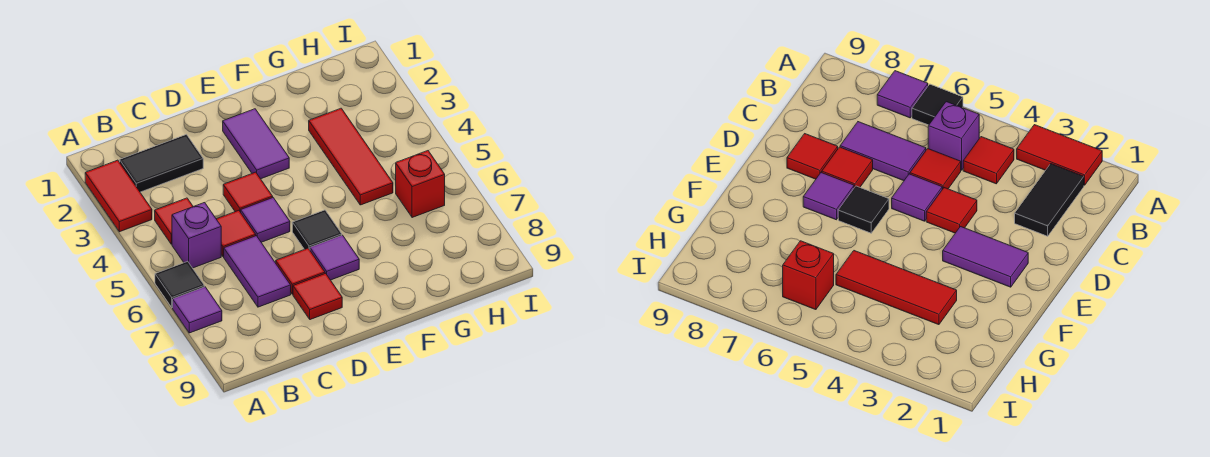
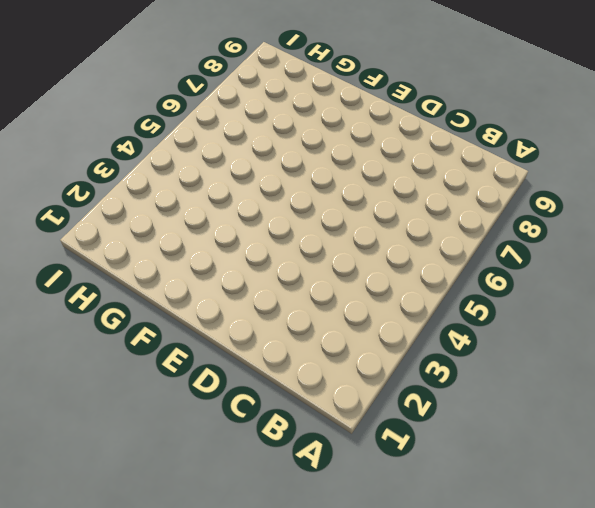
none -> red 1x2 tile [85,160,152,232]
none -> black 1x1 tile [155,261,204,308]
none -> purple 1x1 tile [173,287,222,333]

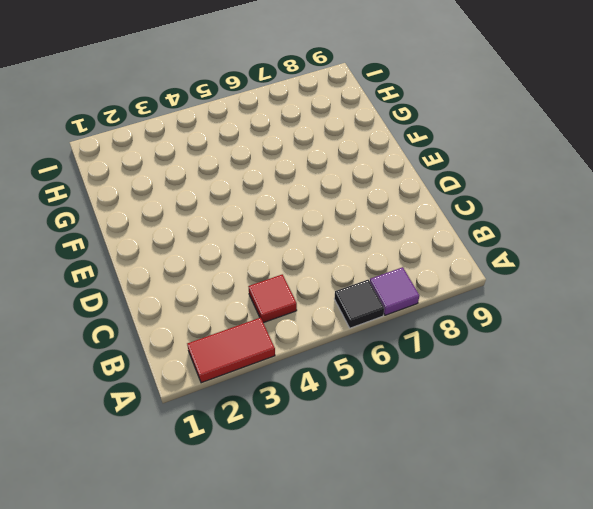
none -> black 1x2 tile [120,135,203,192]
none -> purple 1x1 brick [172,203,221,268]
none -> red 1x1 tile [217,210,256,257]

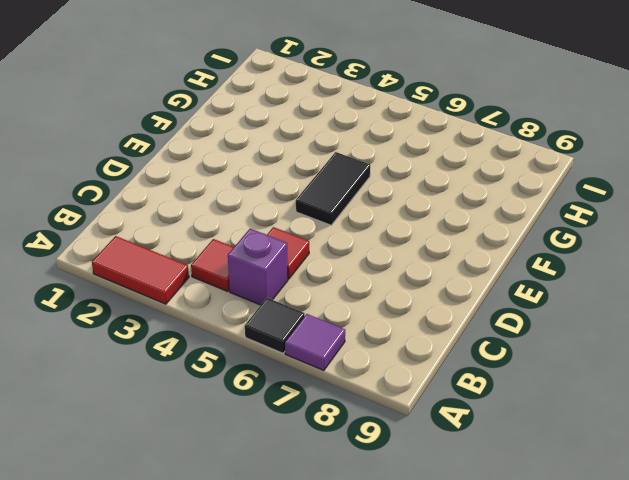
black 1x2 tile [296,152,370,225] -> black 1x2 tile moved to [120,135,203,192]
none -> purple 1x2 tile [224,236,291,307]
none -> red 1x1 tile [223,172,273,212]
none -> purple 1x1 tile [241,198,290,242]

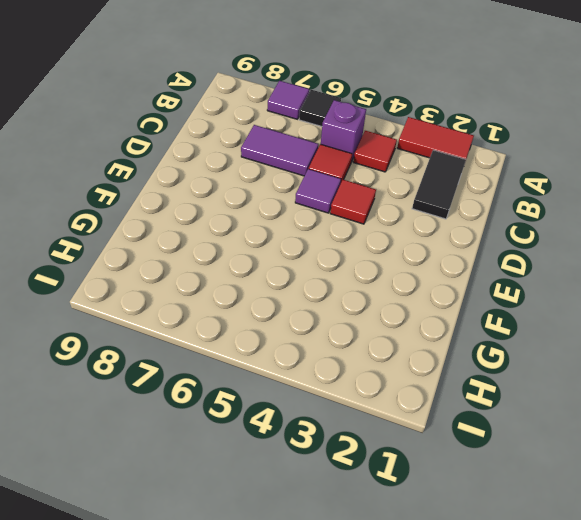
none -> red 1x1 tile [276,248,325,294]
none -> red 1x1 tile [293,273,342,320]
none -> purple 1x2 tile [223,109,289,179]

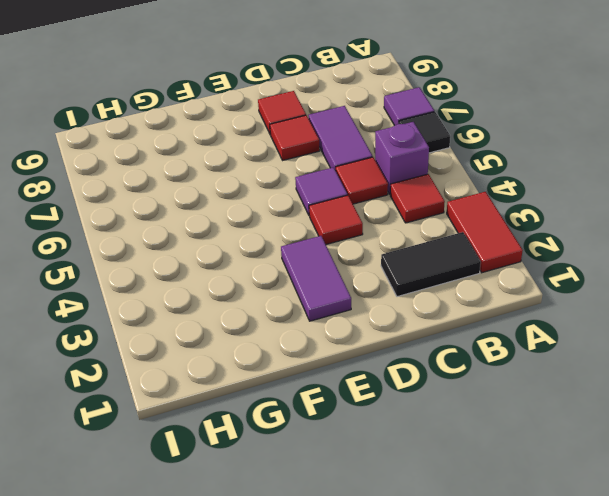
none -> black 1x1 tile [292,210,342,250]
none -> purple 1x1 tile [310,235,359,280]
none -> red 1x3 tile [309,108,393,205]

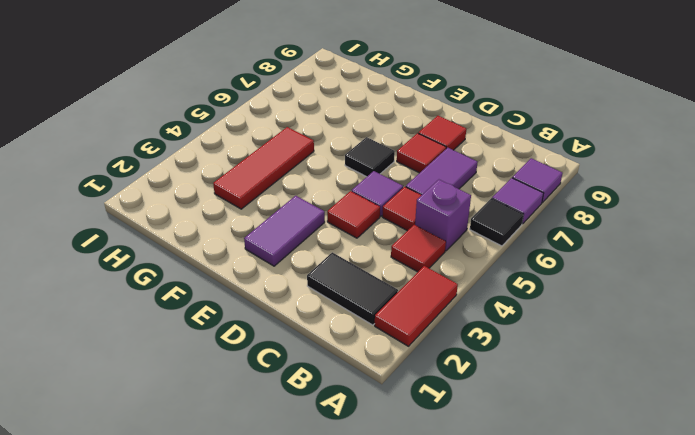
purple 1x1 tile [512,158,563,203] -> purple 1x1 tile moved to [310,235,359,280]
none -> red 1x1 brick [396,151,445,218]

